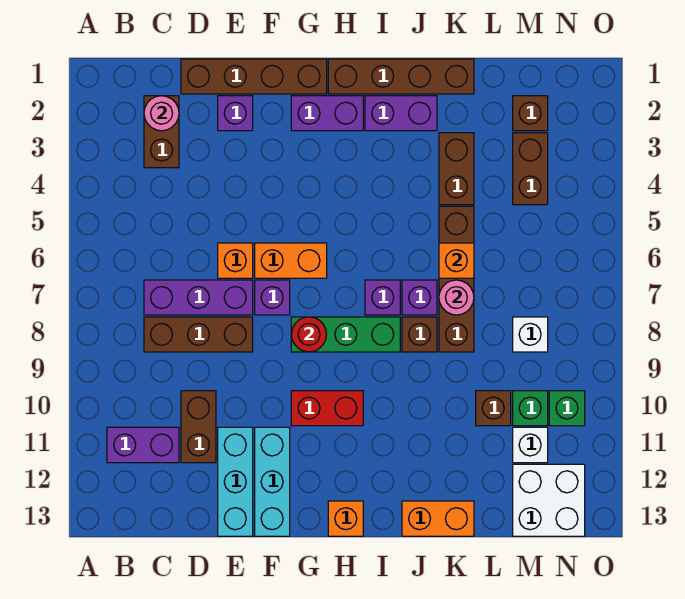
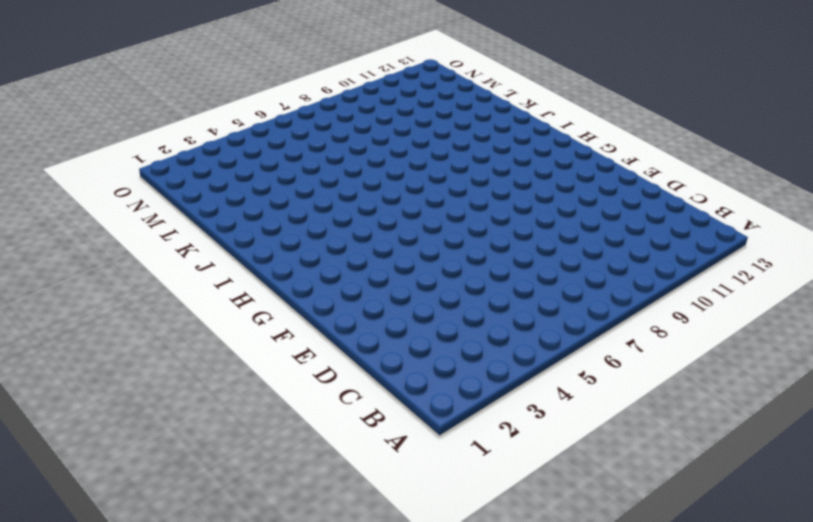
none -> purple 1x2 brick [107,427,179,463]
none -> brown 1x2 brick [144,96,179,168]
none -> purple 1x3 brick [144,280,253,315]
none -> brown 1x3 brick [144,317,253,352]

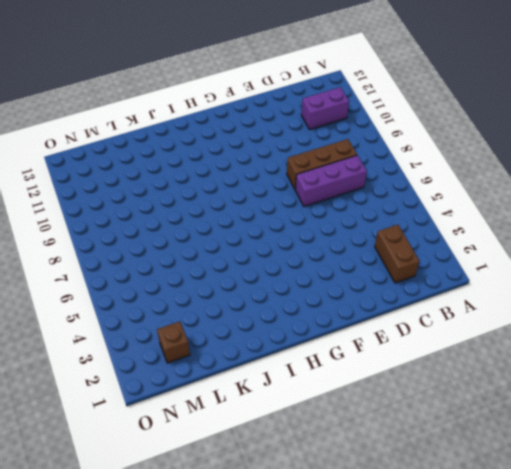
none -> brown 1x4 brick [181,59,327,94]
none -> brown 1x2 brick [181,391,216,463]
none -> purple 1x1 brick [218,96,253,131]
none -> orange 1x1 brick [218,243,253,278]

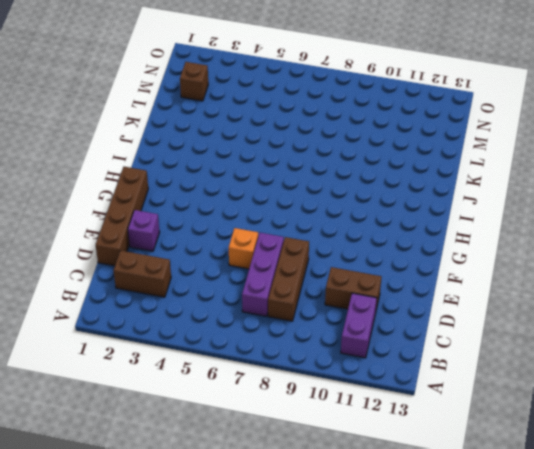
none -> cyan 1x3 brick [218,427,253,536]
none -> orange 1x2 brick [255,243,327,278]
none -> purple 1x1 brick [255,280,290,315]
none -> cyan 1x3 brick [255,427,290,536]

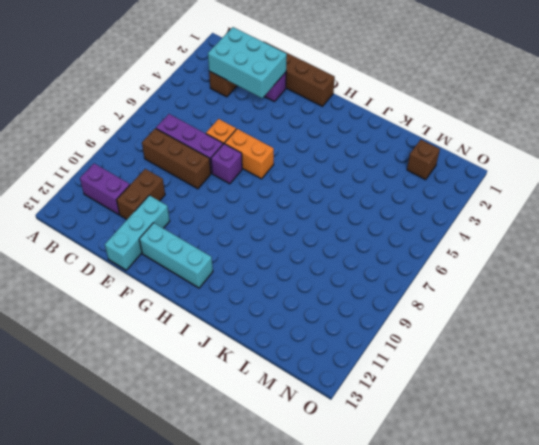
cyan 2x3 brick [208,27,287,98] -> pink 1x1 round brick [144,96,179,131]
cyan 1x3 brick [139,223,213,288] -> cyan 1x3 brick turned to [255,427,290,536]
none -> purple 1x2 brick [291,96,363,131]
none -> green 1x3 brick [291,317,400,352]
none -> red 1x2 brick [291,391,363,426]
none -> brown 1x4 brick [328,59,474,94]

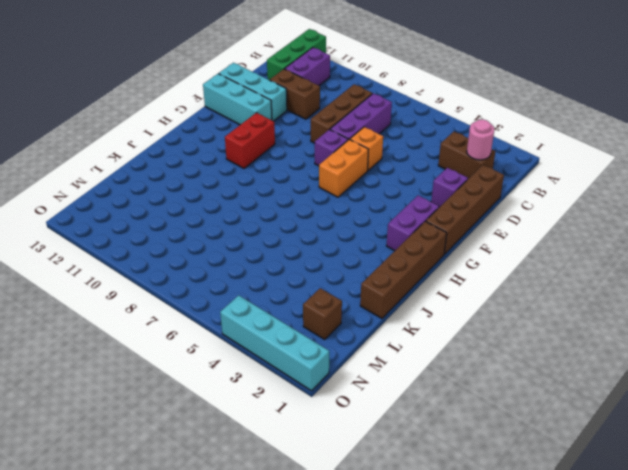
green 1x3 brick [267,29,326,80] -> green 1x3 brick moved to [291,317,400,352]
cyan 1x4 brick [220,295,329,391] -> none
none -> orange 1x1 brick [328,501,363,536]
none -> purple 1x2 brick [365,96,437,131]
none -> purple 1x1 brick [365,280,400,315]
none -> purple 1x1 brick [402,280,437,315]

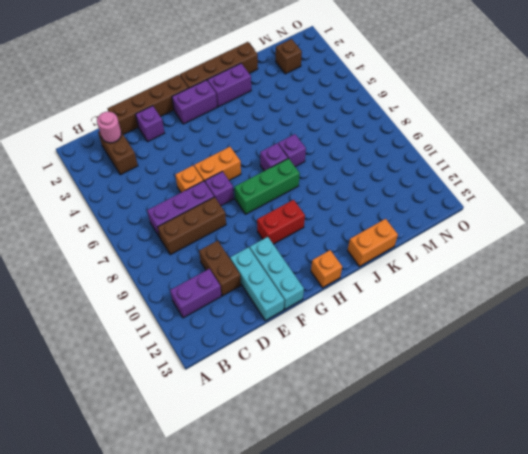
none -> brown 1x1 brick [402,317,437,352]
none -> brown 1x2 brick [439,133,474,205]
none -> brown 1x4 brick [439,206,474,352]
none -> brown 1x1 brick [476,391,511,426]

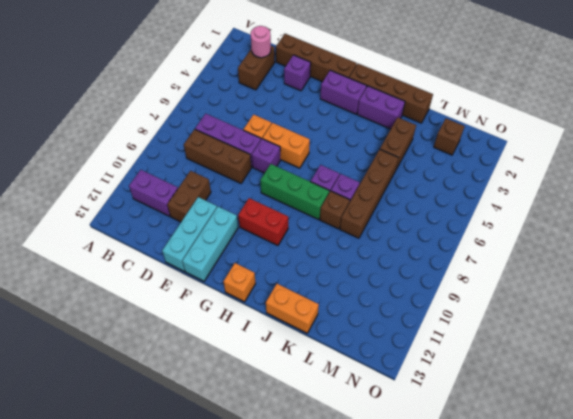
none -> brown 1x1 brick [476,391,511,426]
none -> brown 1x2 brick [513,133,548,205]
none -> white 1x1 brick [513,317,548,352]
none -> green 1x1 brick [513,391,548,426]

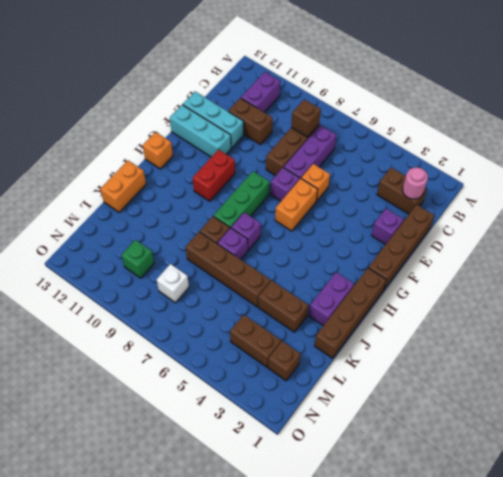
brown 1x1 brick [291,99,321,137] -> brown 1x1 brick moved to [476,391,511,426]
none -> purple 1x2 brick [291,96,363,131]
none -> white 1x1 brick [513,427,548,463]
none -> white 2x2 brick [513,464,585,536]
none -> green 1x1 brick [549,391,585,426]

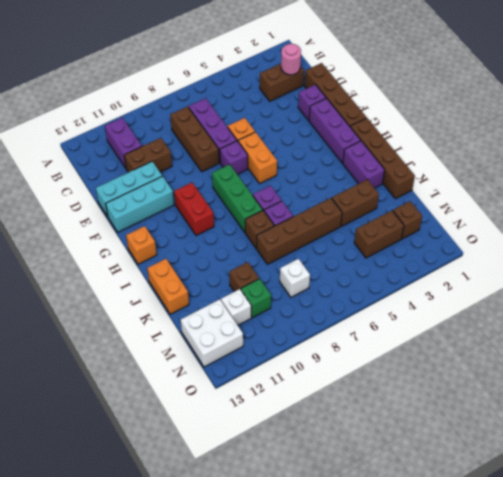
purple 1x3 brick [309,98,361,163] -> purple 1x2 brick [291,96,363,131]
none -> green 1x1 brick [549,391,585,426]
none -> red 1x1 round brick [291,317,326,352]
none -> orange 1x1 brick [439,243,474,278]
none -> pink 1x1 round brick [439,280,474,315]

